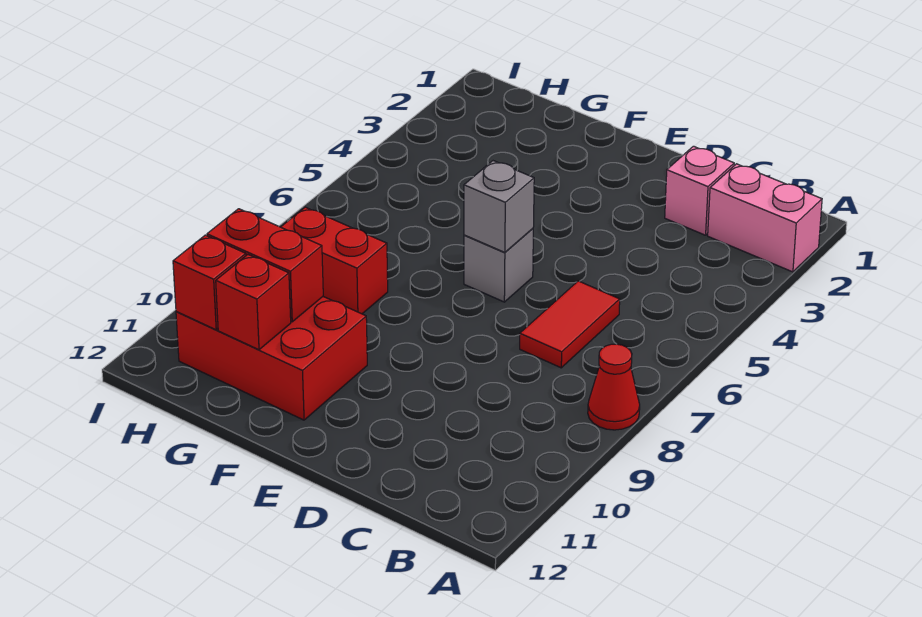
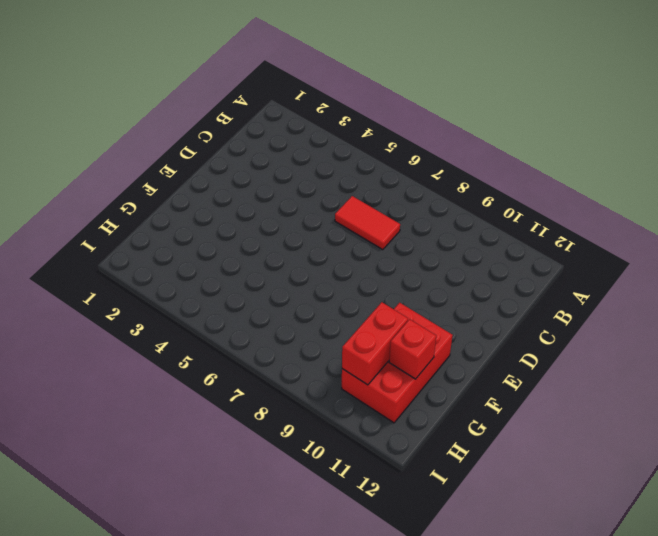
none -> pink 1x2 brick [708,164,822,272]
none -> red 1x1 cone [588,344,640,430]

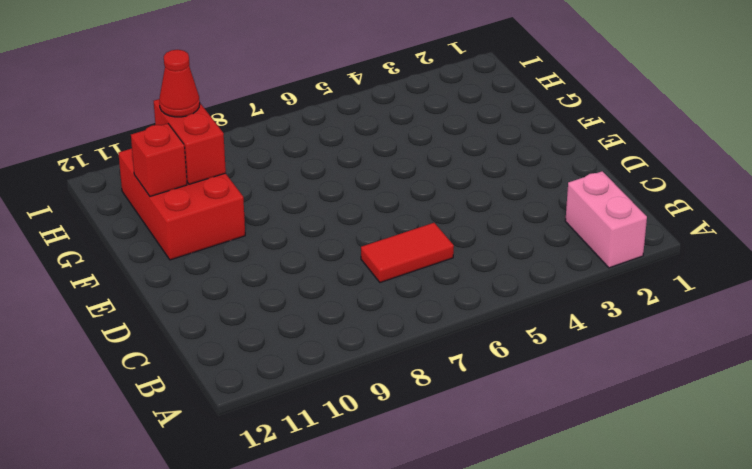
red 1x1 cone [159,50,200,117] -> red 1x1 cone moved to [588,344,640,430]
none -> pink 1x1 brick [665,146,734,235]
none -> grey 1x1 brick [464,229,533,302]

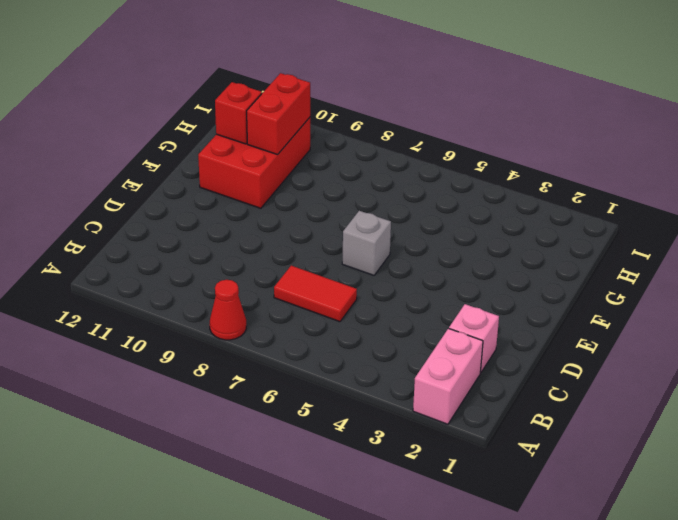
none -> red 1x2 brick [281,207,388,314]
none -> grey 1x1 brick [464,161,534,252]

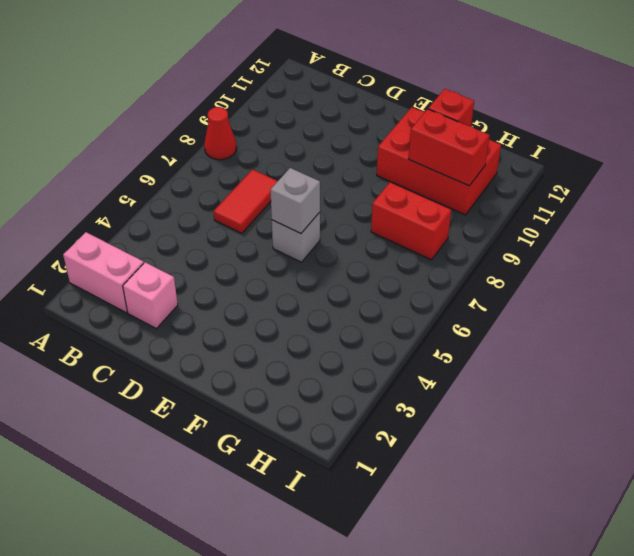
none -> red 1x1 brick [173,235,246,330]

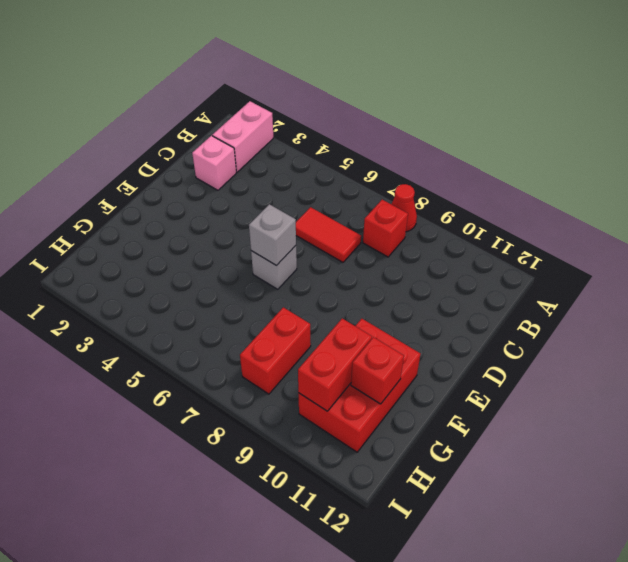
red 1x1 brick [363,200,408,257] -> red 1x1 brick moved to [173,235,246,330]

